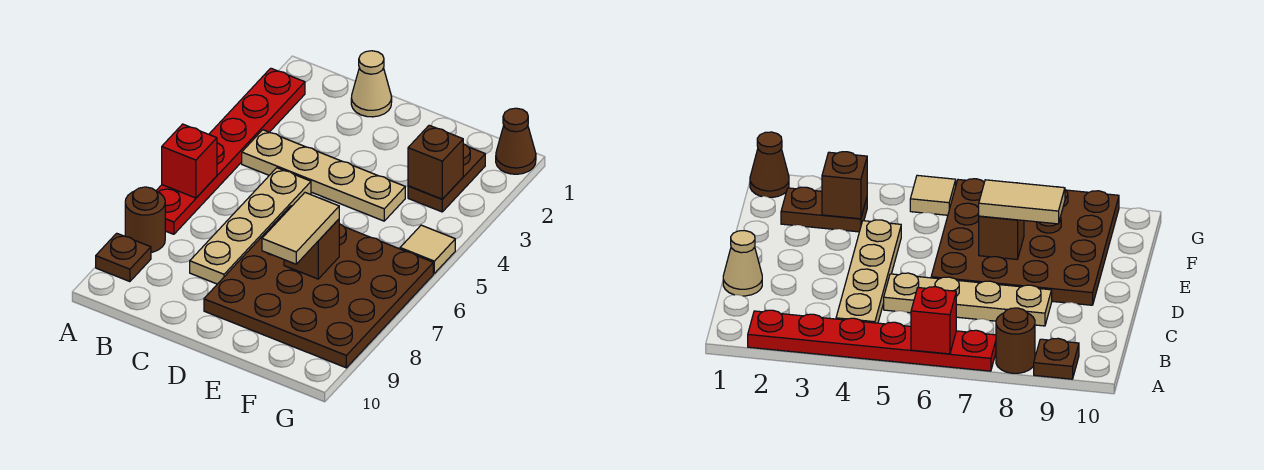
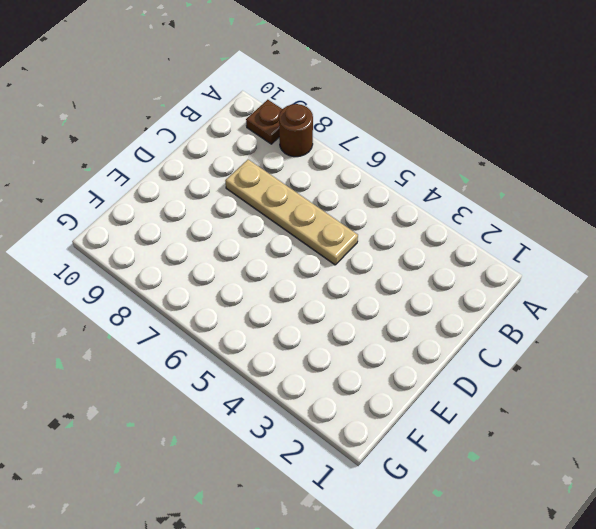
none -> red 1x6 plate [156,68,305,234]
none -> tan 1x4 plate [242,130,405,221]
none -> tan 1x1 cone [351,51,392,117]

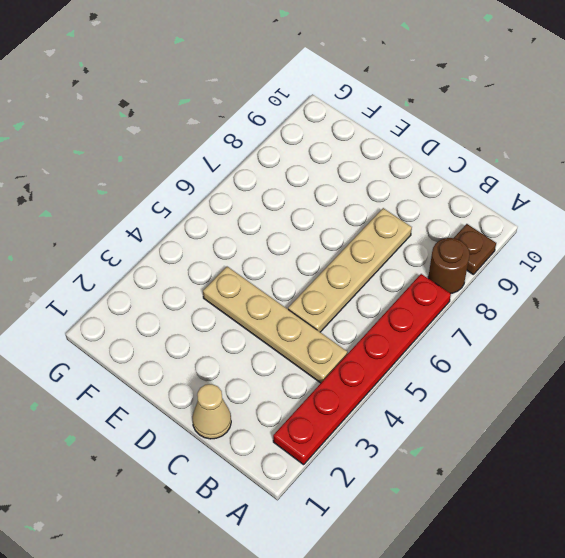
none -> brown 4x4 plate [204,206,433,368]
none -> brown 1x2 plate [408,144,485,212]
none -> brown 1x1 cone [496,108,536,174]

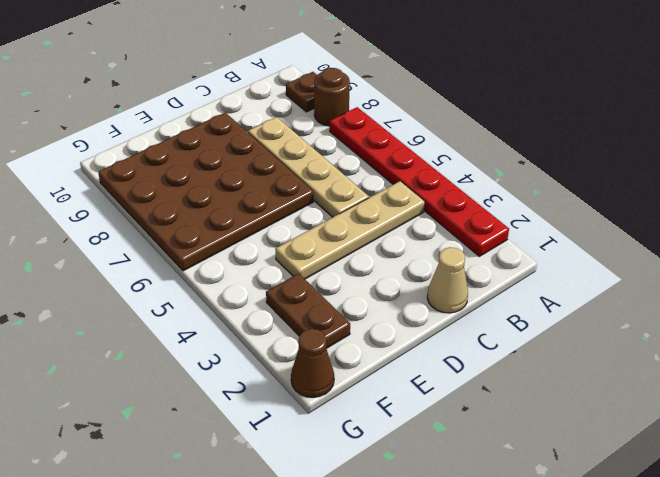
none -> tan 1x1 tile [400,225,455,273]
none -> red 1x1 brick [162,124,217,198]
none -> brown 1x1 brick [284,219,339,279]

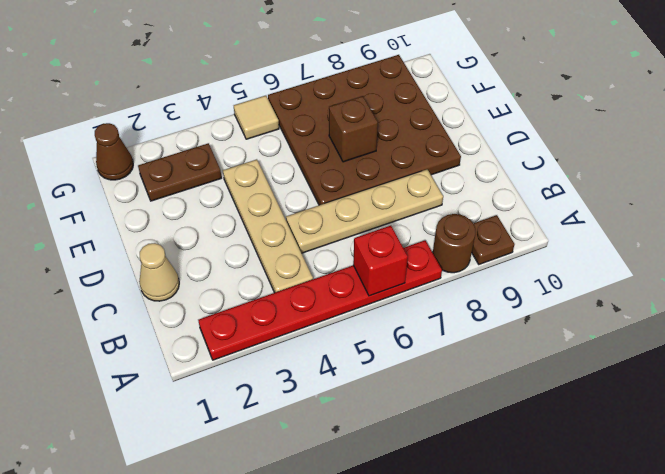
none -> brown 1x1 brick [408,125,463,199]
none -> tan 1x2 tile [262,193,339,264]

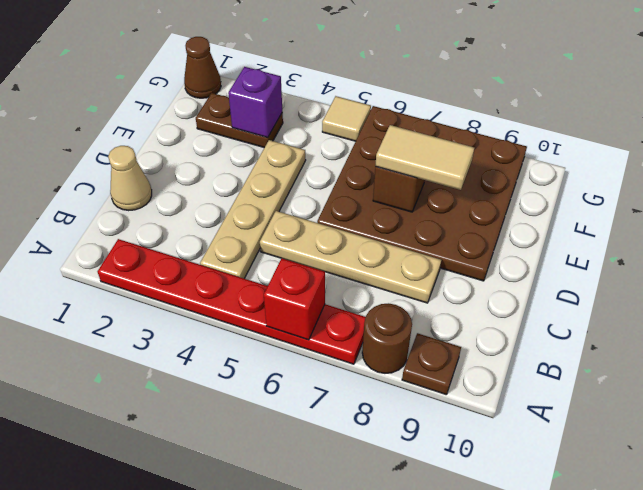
purple 1x1 brick [228,67,282,138] -> brown 1x1 brick [408,125,463,199]

